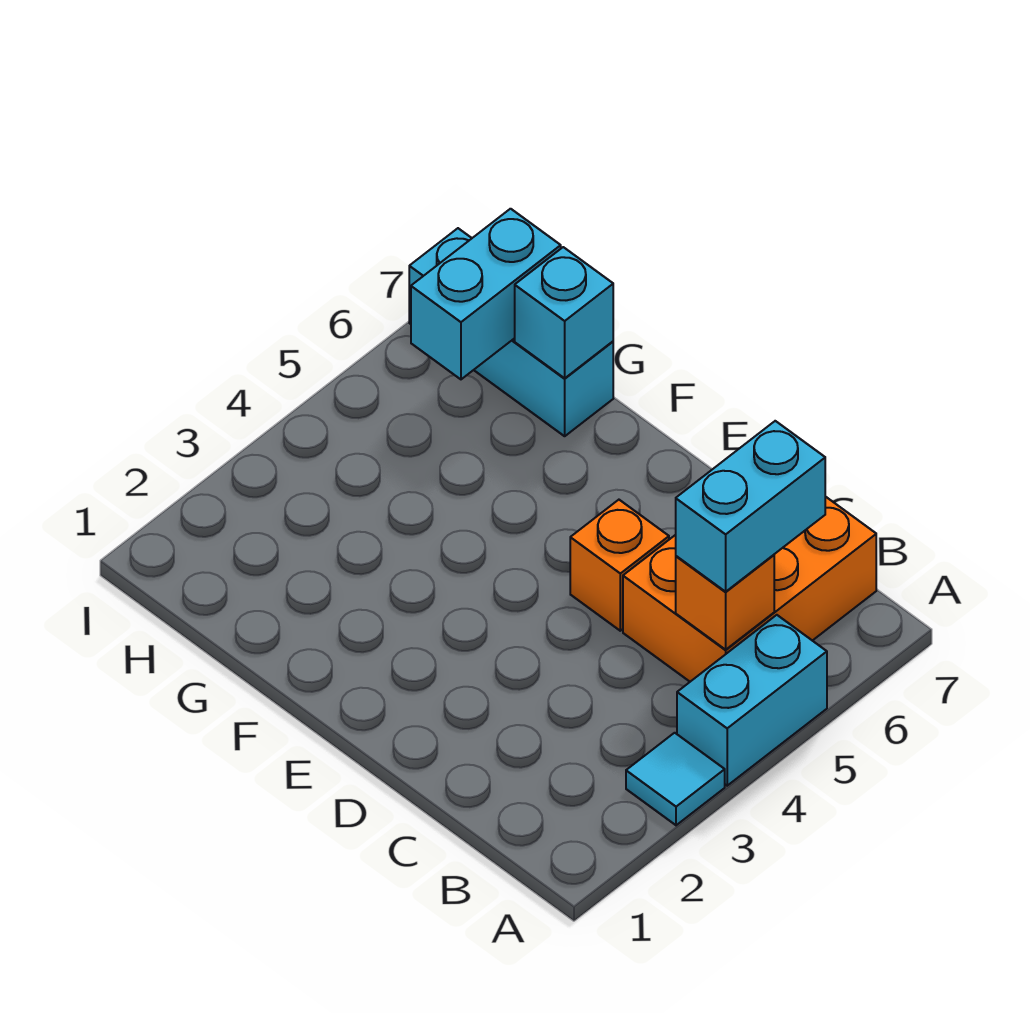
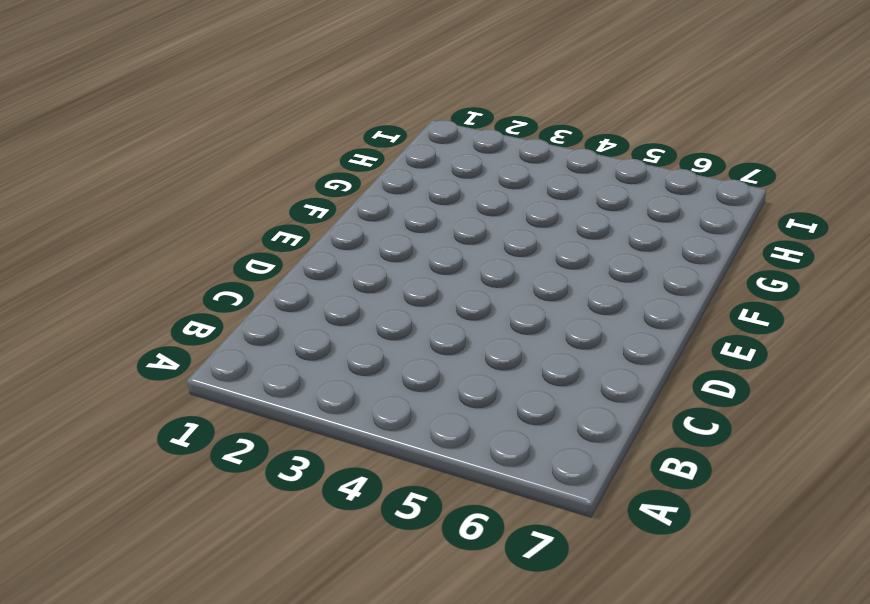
none -> cyan 1x1 tile [626,733,725,825]
none -> cyan 1x2 brick [677,615,827,786]

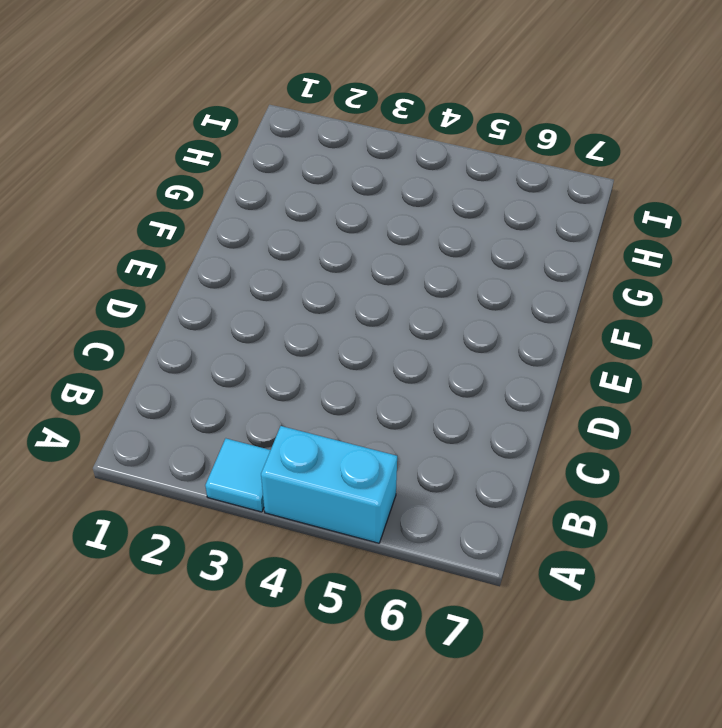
none -> orange 2x3 brick [623,496,876,682]
none -> orange 1x1 brick [570,500,669,631]

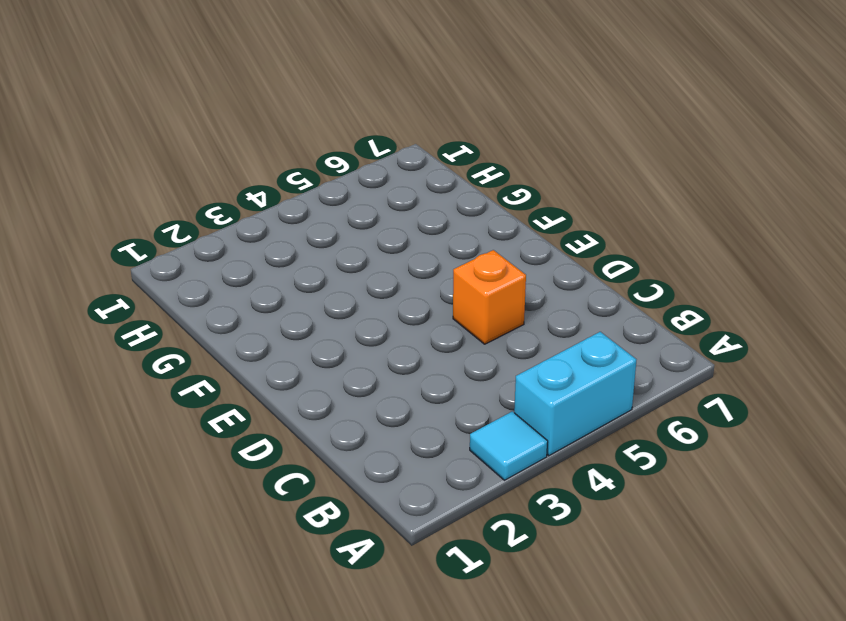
none -> orange 2x3 brick [623,496,876,682]
none -> cyan 1x3 brick [409,228,613,436]

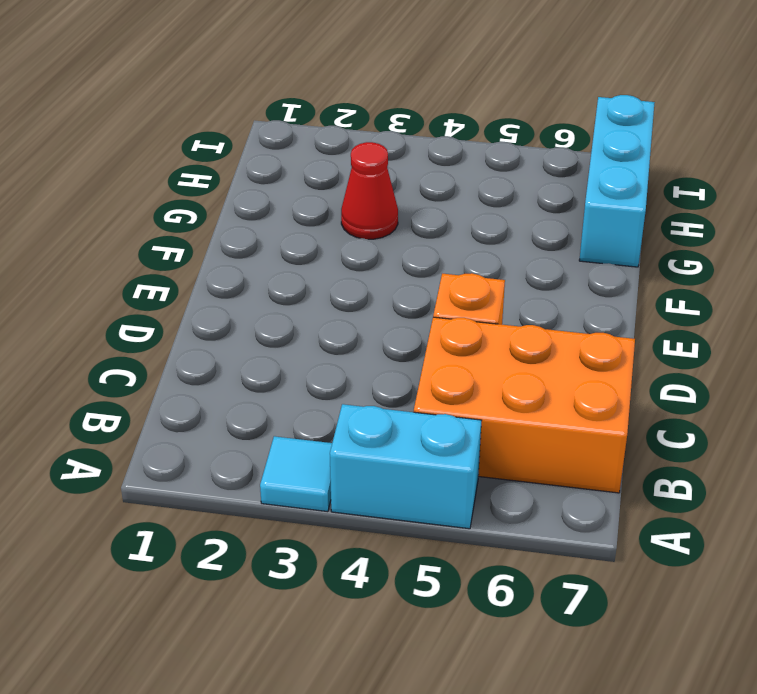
red 1x1 cone [341,142,398,239] -> none
none -> orange 1x1 brick [676,555,774,650]
none -> cyan 1x1 brick [515,247,613,378]

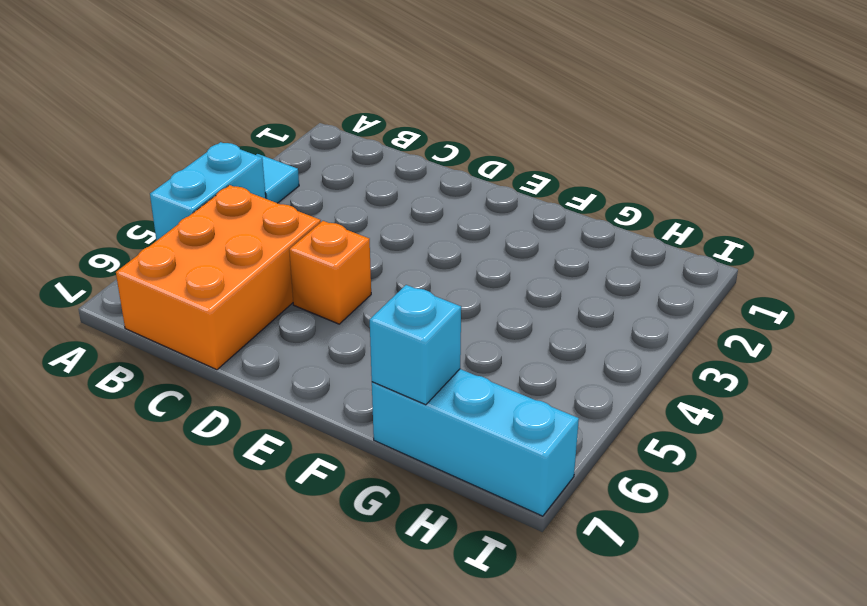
none -> orange 1x1 brick [676,555,774,650]
none -> cyan 1x2 brick [411,209,561,379]

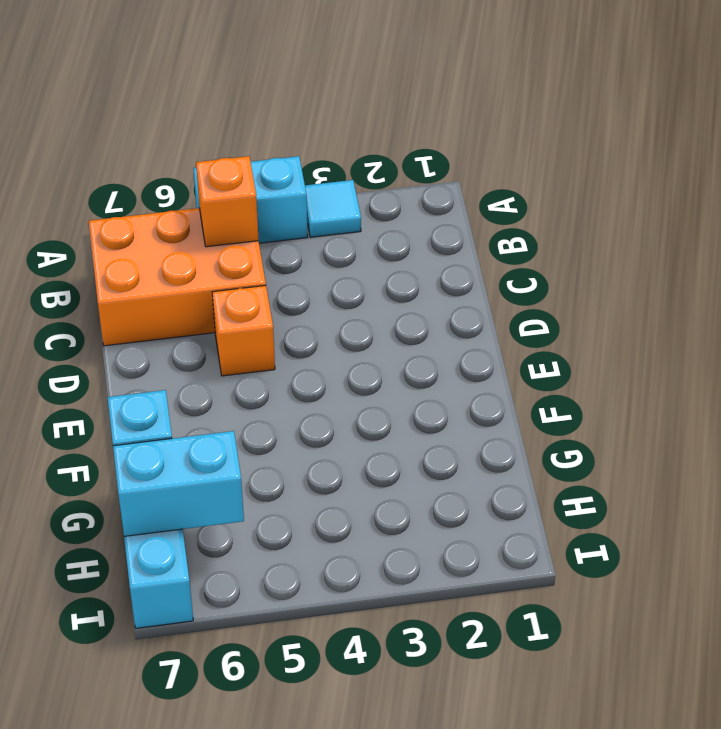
none -> cyan 1x2 brick [676,421,825,592]

